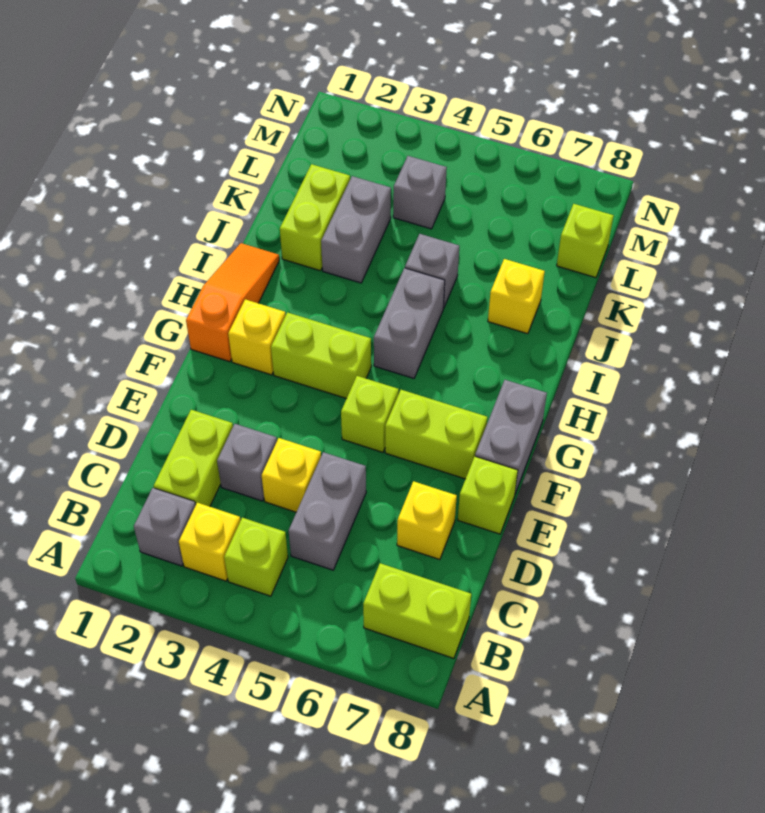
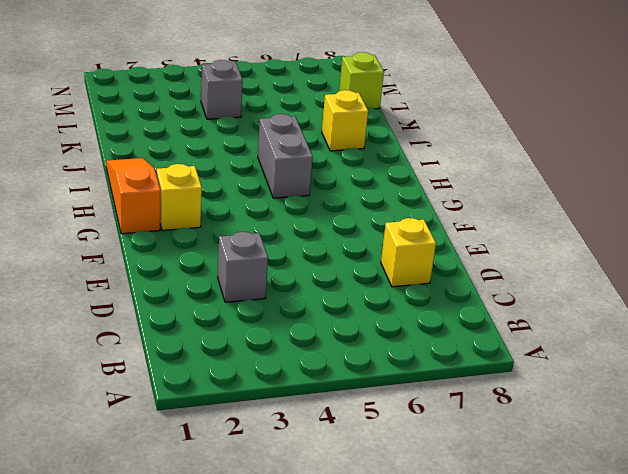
none -> grey 1x1 brick [134,488,196,566]
none -> yellow 1x1 brick [179,503,241,581]
none -> lime 1x1 brick [224,518,288,596]

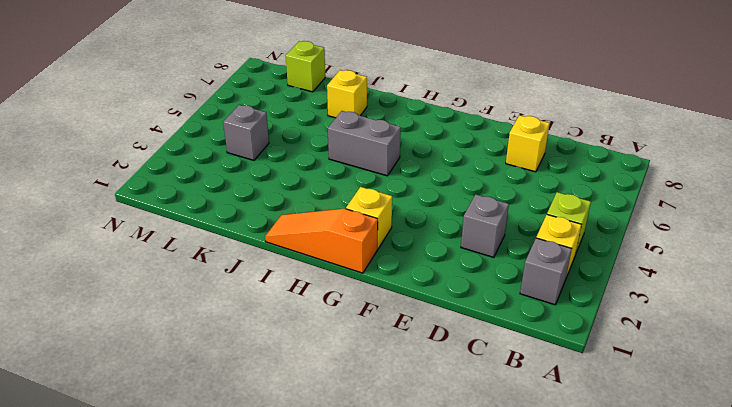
none -> lime 1x2 brick [363,563,471,658]
none -> lime 1x2 brick [154,410,233,507]
none -> grey 1x2 brick [288,452,366,570]

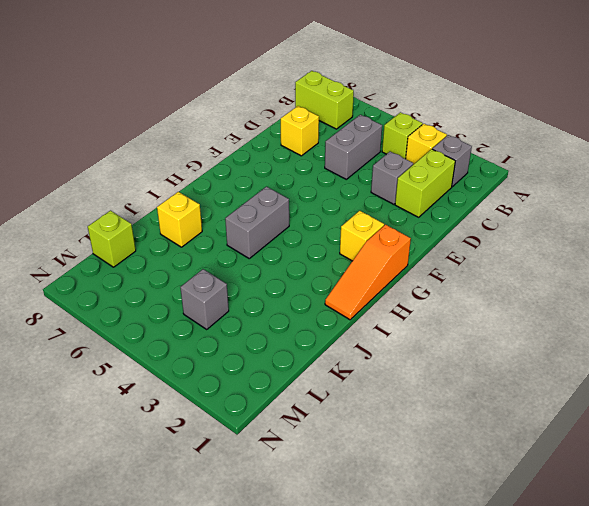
none -> yellow 1x1 brick [262,438,321,512]
none -> lime 1x1 brick [458,456,518,534]
none -> lime 1x1 brick [341,376,399,452]

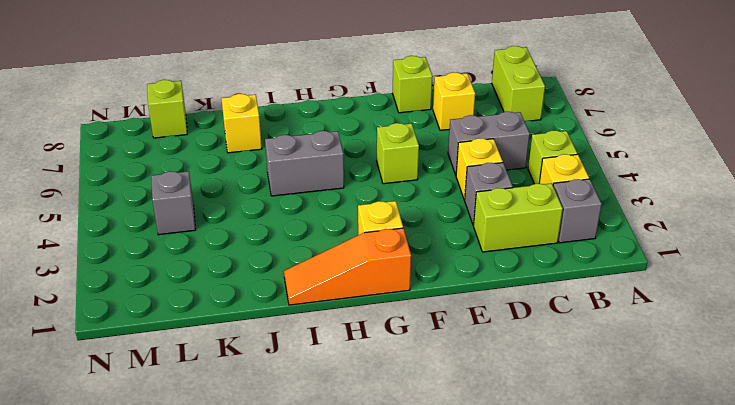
none -> lime 1x2 brick [385,390,487,479]
none -> grey 1x2 brick [475,380,547,493]
none -> lime 1x2 brick [271,312,371,399]

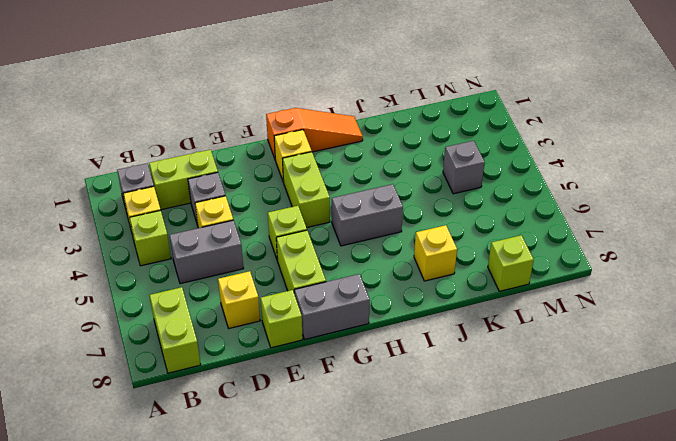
none -> lime 1x2 brick [280,164,350,271]
none -> grey 1x2 brick [321,176,391,283]
none -> grey 1x1 brick [405,234,459,308]

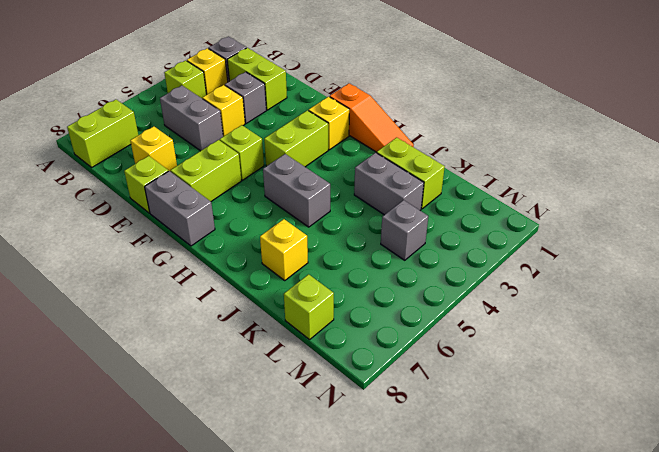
none -> grey 1x1 brick [405,234,459,308]

